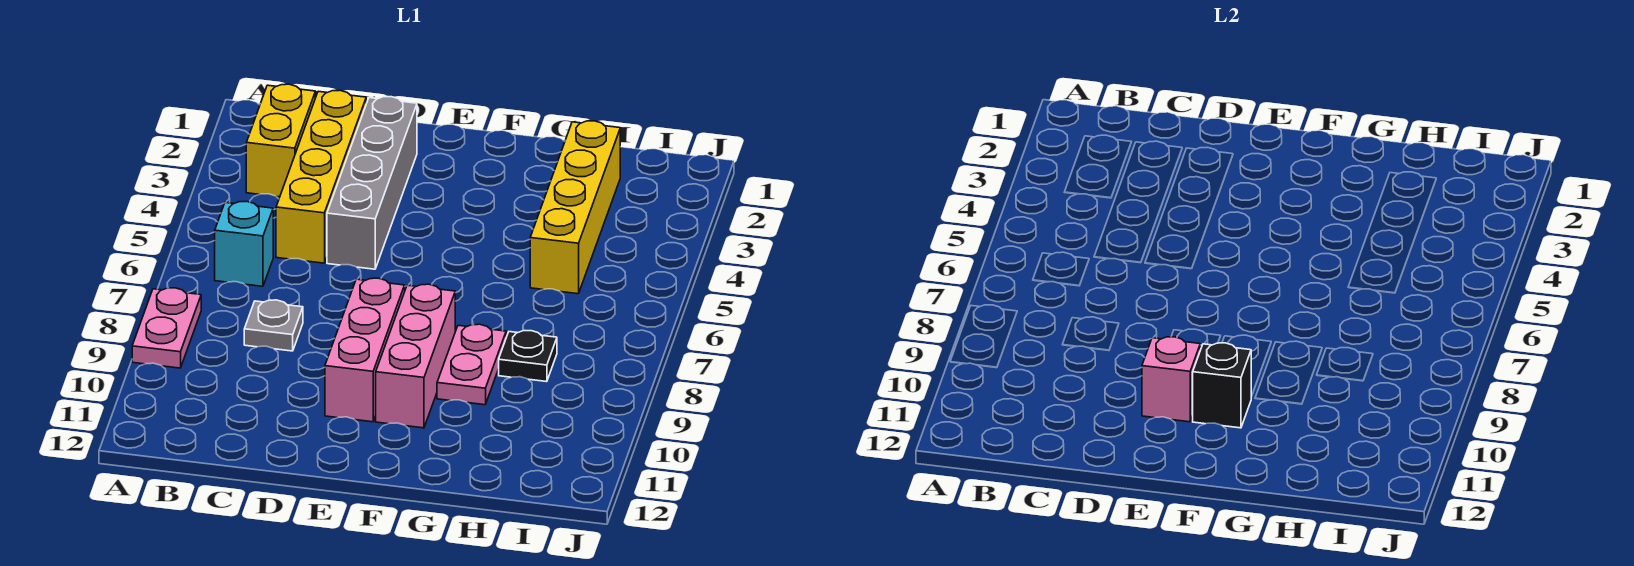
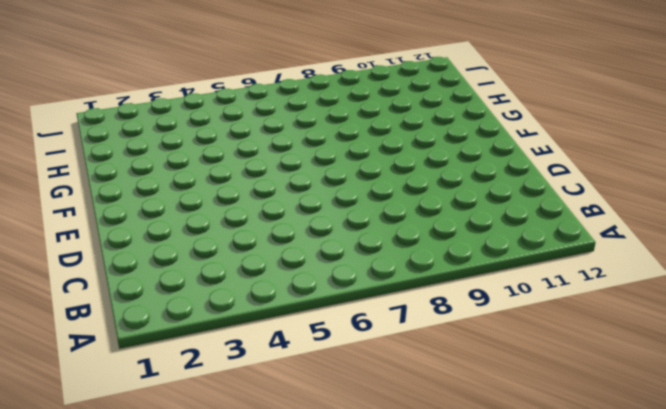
none -> pink 1x2 plate [132,288,201,368]
none -> yellow 1x2 brick [246,84,315,197]
none -> cyan 1x1 brick [215,201,273,286]

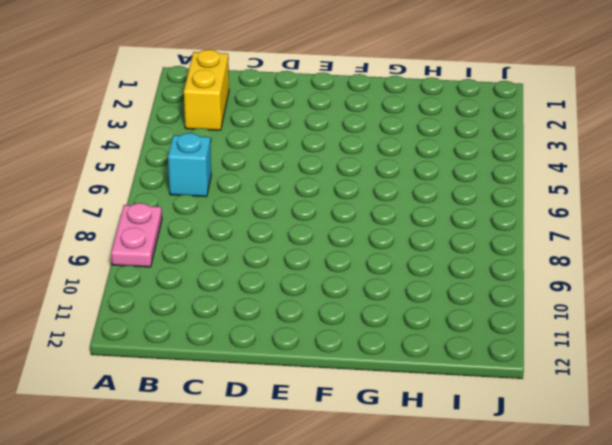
none -> yellow 1x4 brick [276,90,366,263]
none -> grey 1x1 plate [244,300,303,351]
none -> grey 1x4 brick [327,97,417,269]

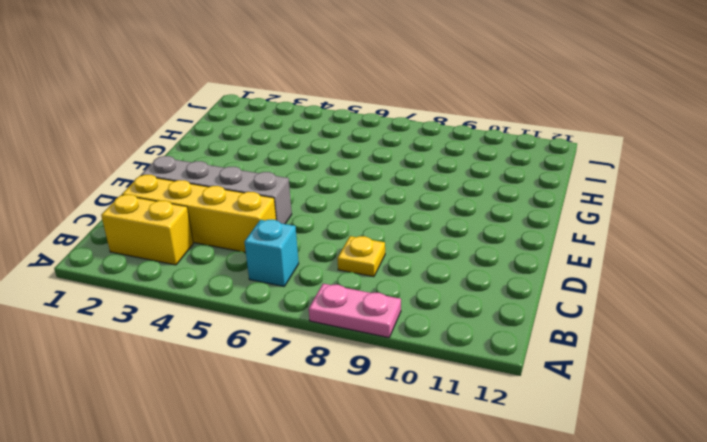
yellow 1x1 plate [337,236,385,277] -> grey 1x1 plate [244,300,303,351]
none -> pink 1x3 brick [325,278,405,422]
none -> pink 1x3 brick [376,284,455,428]
none -> pink 1x2 plate [437,324,506,405]

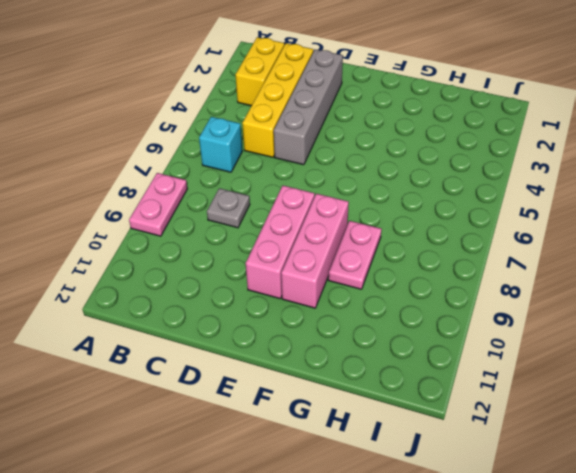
none -> yellow 1x4 brick [530,121,620,294]
none -> black 1x1 plate [499,331,557,382]
none -> pink 1x1 brick [1142,337,1200,422]

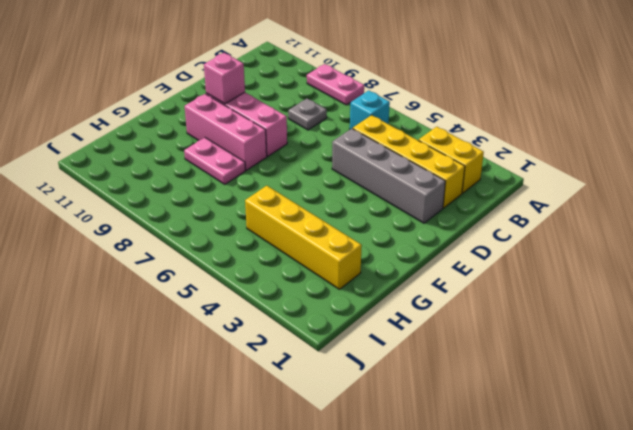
none -> black 1x1 plate [499,331,557,382]
none -> black 1x1 brick [1193,343,1251,428]

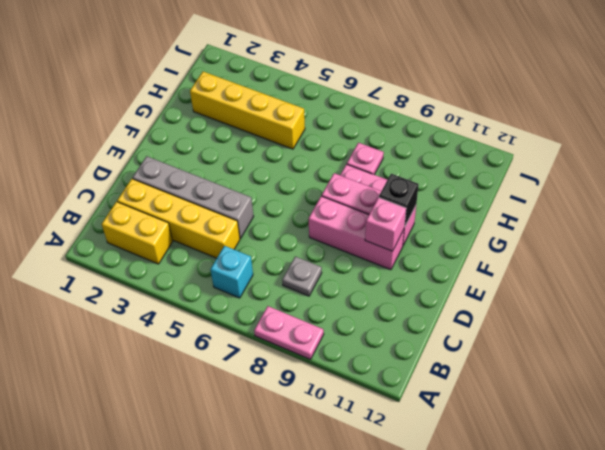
pink 1x1 plate [347,143,384,175] -> black 1x1 plate [499,331,557,382]

